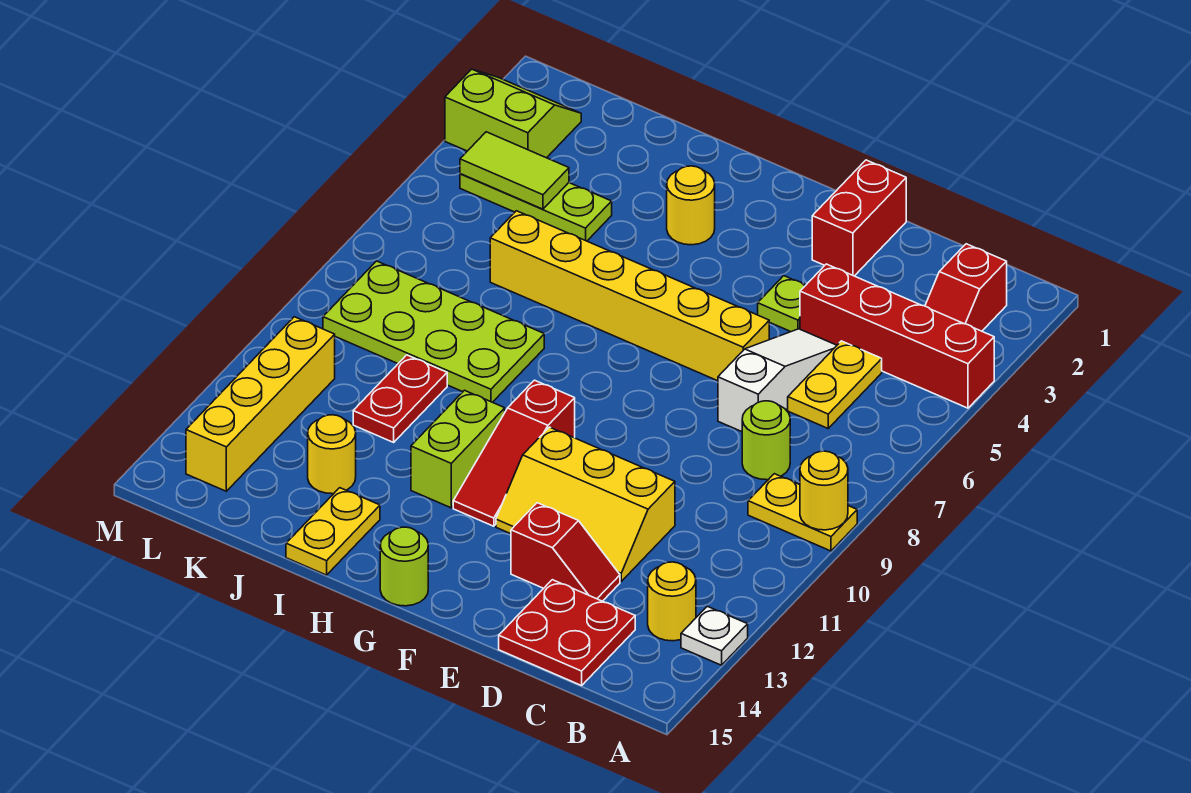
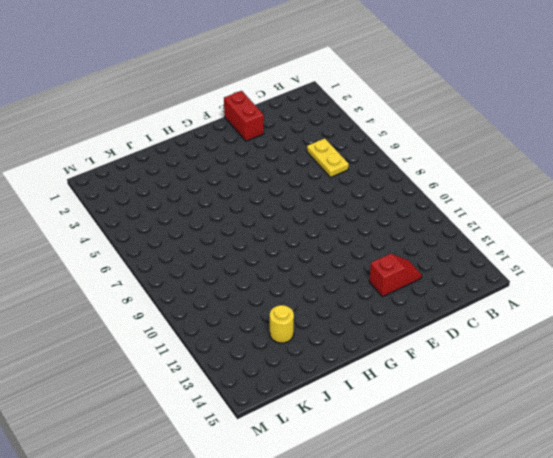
none -> red 1x4 brick [800,264,994,408]
none -> yellow 1x2 plate [748,474,857,551]
none -> white 1x1 plate [681,606,748,665]

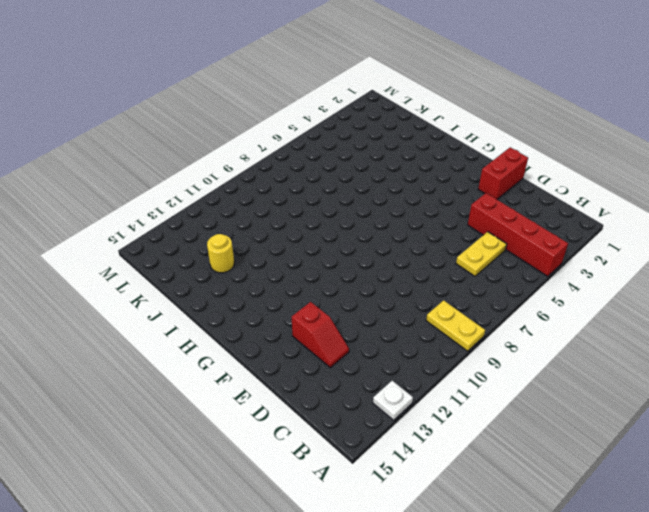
none -> red 1x2 slope [925,244,1007,331]
none -> yellow 1x1 round brick [648,562,696,641]
none -> lime 1x1 round brick [742,401,790,480]

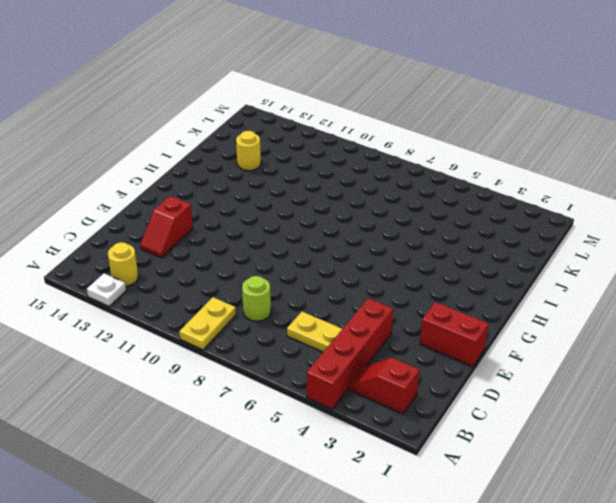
none -> red 2x2 plate [499,580,635,686]
none -> white 1x3 slope [718,329,837,432]
none -> yellow 2x3 slope [496,427,675,581]

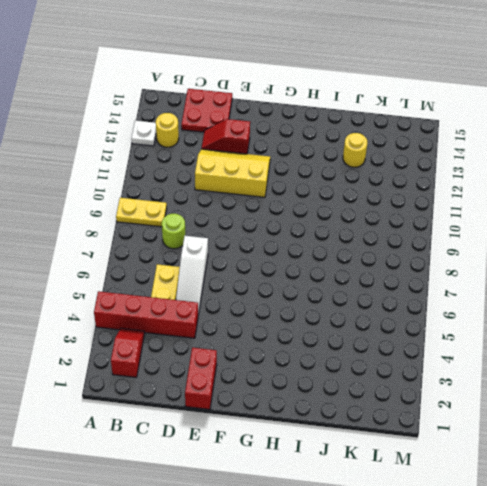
none -> lime 1x1 plate [758,276,806,332]
none -> yellow 1x6 brick [490,211,769,381]
none -> red 1x3 slope [453,380,575,526]

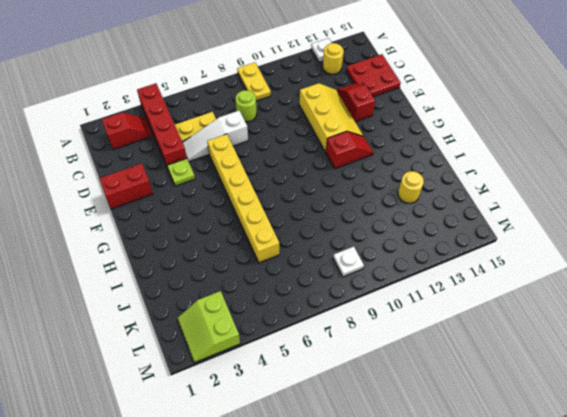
red 1x2 slope [326,131,373,169] -> red 1x3 slope [453,380,575,526]
white 1x1 plate [333,247,364,277] -> lime 2x4 plate [323,261,544,402]
none -> lime 1x1 round brick [380,527,428,606]
none -> yellow 1x1 round brick [667,166,715,245]
none -> lime 1x2 brick [411,390,505,508]

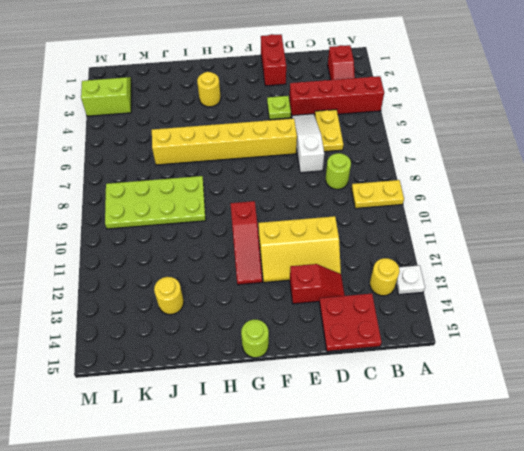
none -> lime 1x2 brick [411,390,505,508]
none -> yellow 1x2 plate [286,488,380,575]
none -> lime 1x3 plate [460,174,612,241]

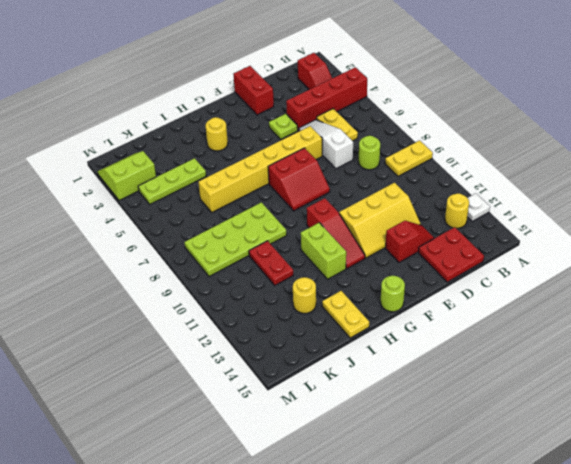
red 2x2 slope [268,148,330,211] -> none
none -> yellow 1x4 brick [186,317,335,491]
none -> yellow 1x1 round brick [800,451,848,530]
none -> lime 1x2 tile [460,132,569,209]

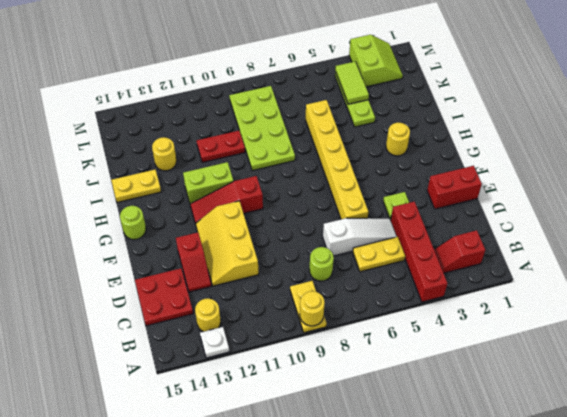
none -> yellow 1x4 brick [186,317,335,491]

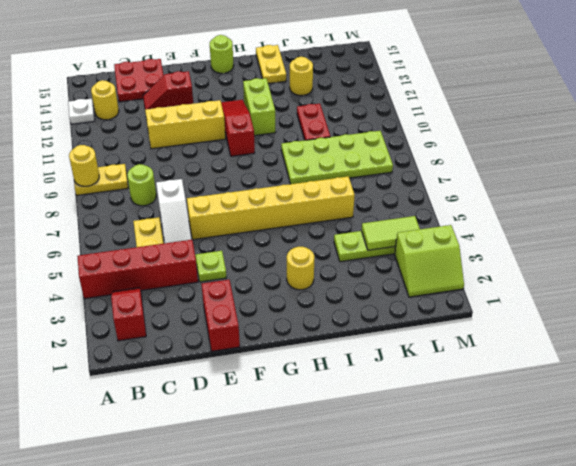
none -> yellow 1x4 brick [186,317,335,491]

